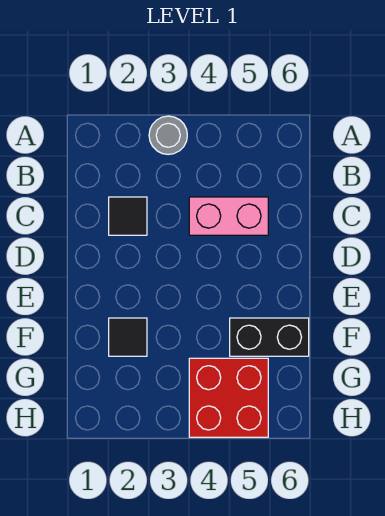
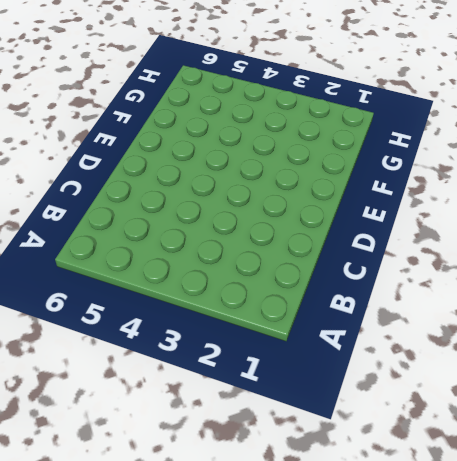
none -> grey 1x1 round brick [149,116,187,155]
none -> black 1x1 tile [109,197,147,235]

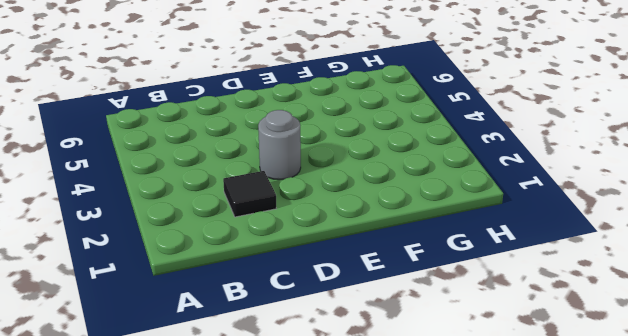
grey 1x1 round brick [258,110,301,180] -> grey 1x1 round brick moved to [149,116,187,155]
none -> pink 1x2 brick [189,197,268,235]
none -> black 1x1 tile [109,318,147,356]

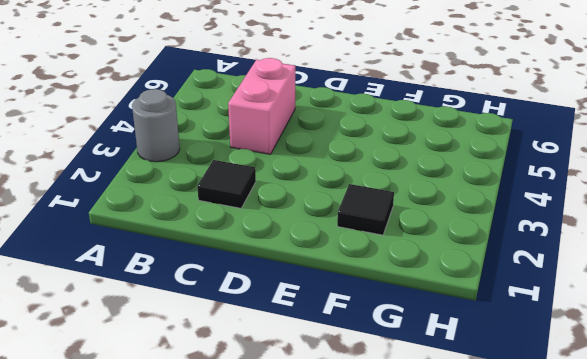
none -> black 1x2 brick [230,318,309,356]
none -> red 2x2 brick [189,358,268,437]

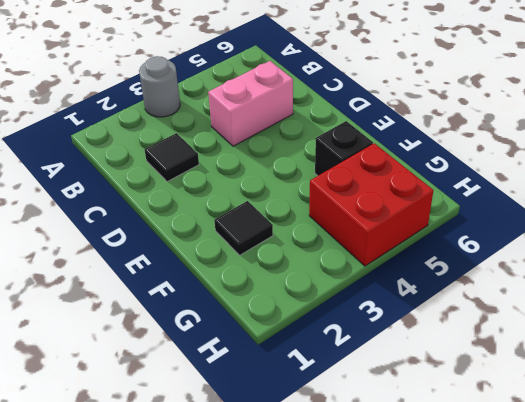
black 1x1 brick [315,121,373,176] -> black 1x2 brick [230,318,309,356]

